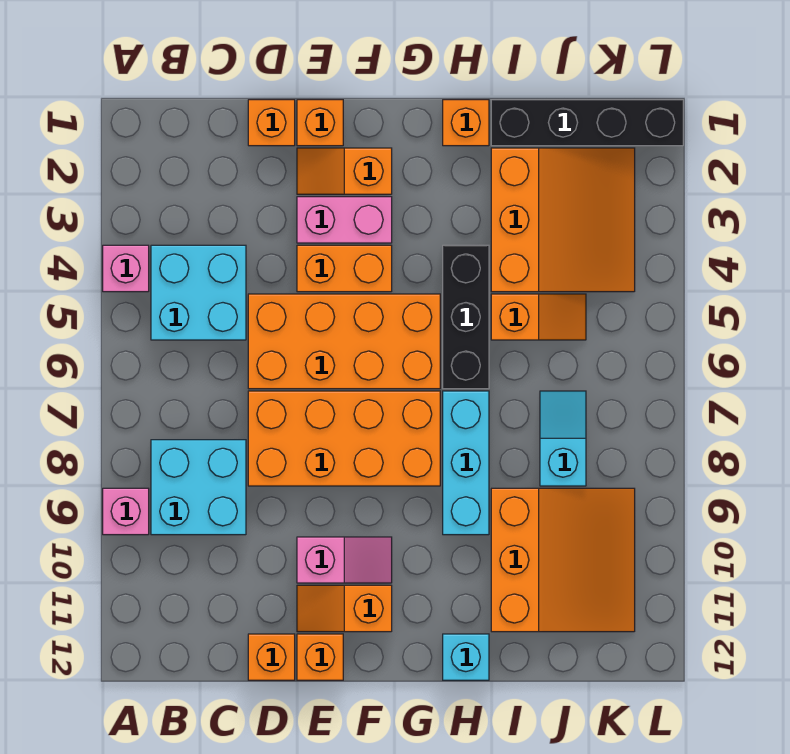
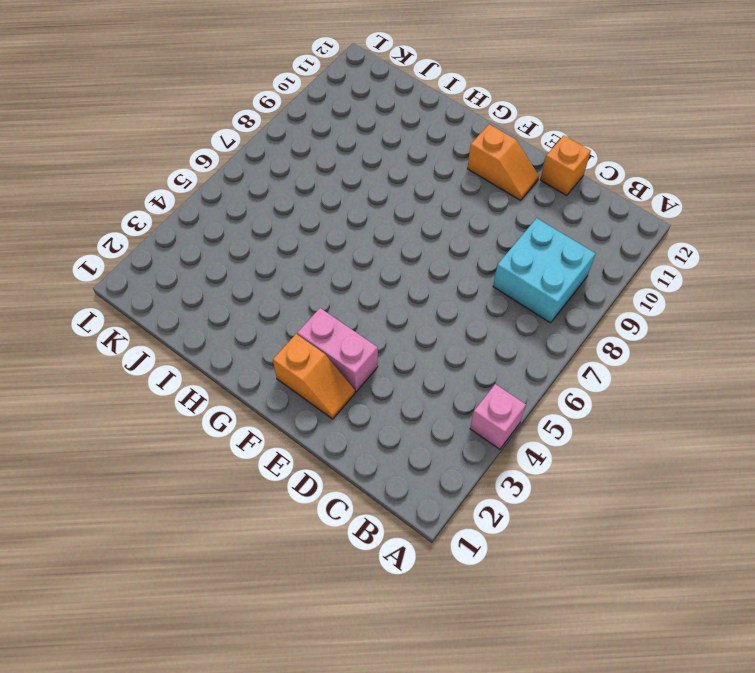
none -> pink 1x1 brick [103,488,149,535]
none -> cyan 2x2 brick [151,245,246,340]
none -> orange 1x1 brick [248,100,295,146]

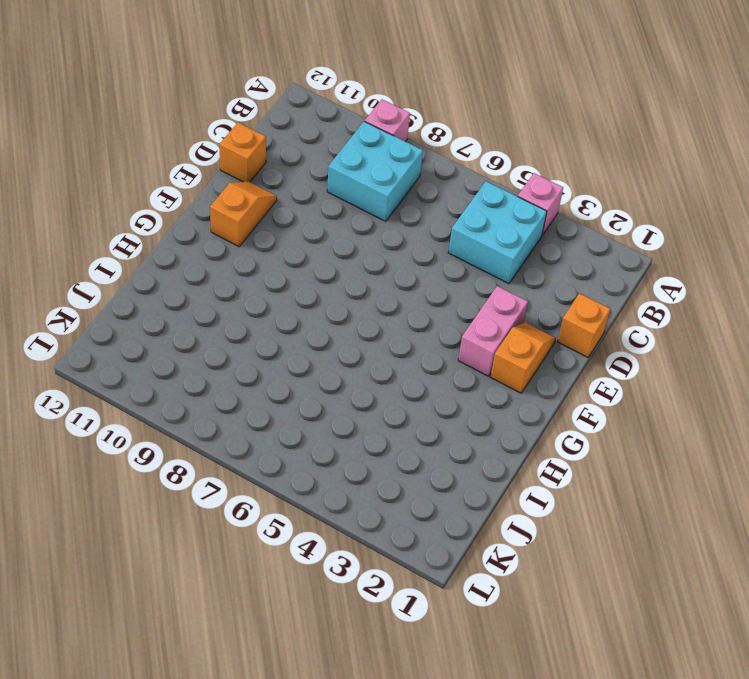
none -> orange 2x4 brick [248,294,440,389]
none -> orange 2x4 brick [248,391,440,486]
none -> orange 1x1 brick [297,100,343,146]

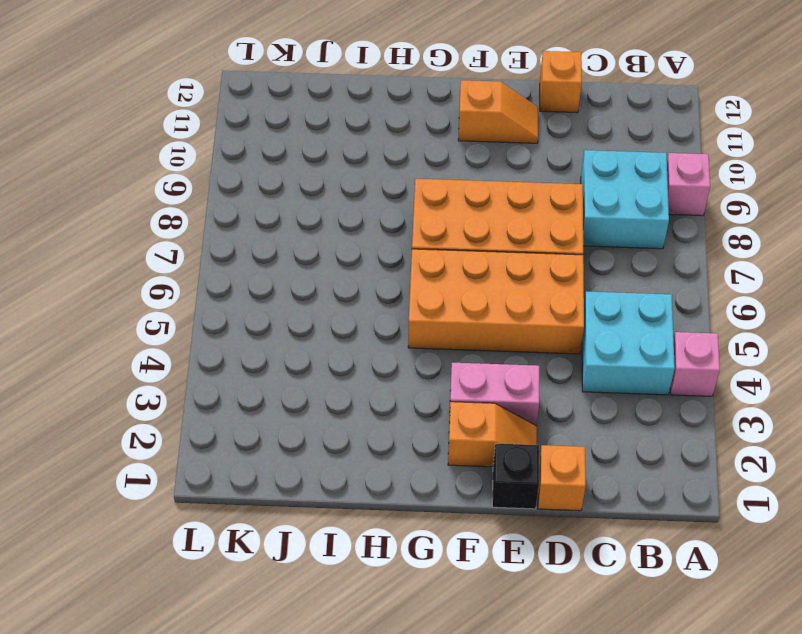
black 1x1 brick [492,444,539,509] -> orange 1x1 brick [297,100,343,146]
none -> orange 1x2 brick [297,245,392,292]
none -> pink 1x2 slope [297,537,392,583]
none -> orange 1x1 brick [297,634,343,680]

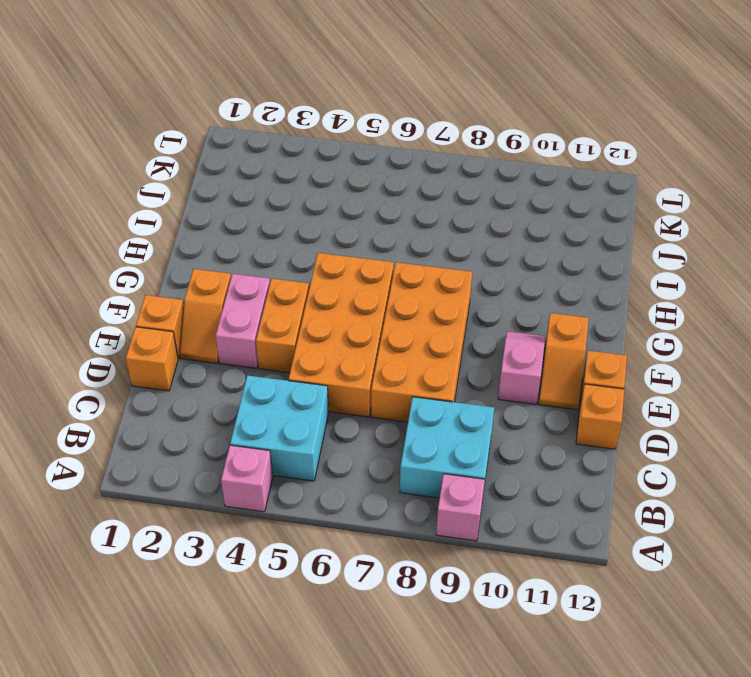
none -> orange 1x1 brick [443,100,489,146]
none -> black 1x3 brick [443,245,489,389]
none -> cyan 1x3 brick [443,391,489,535]

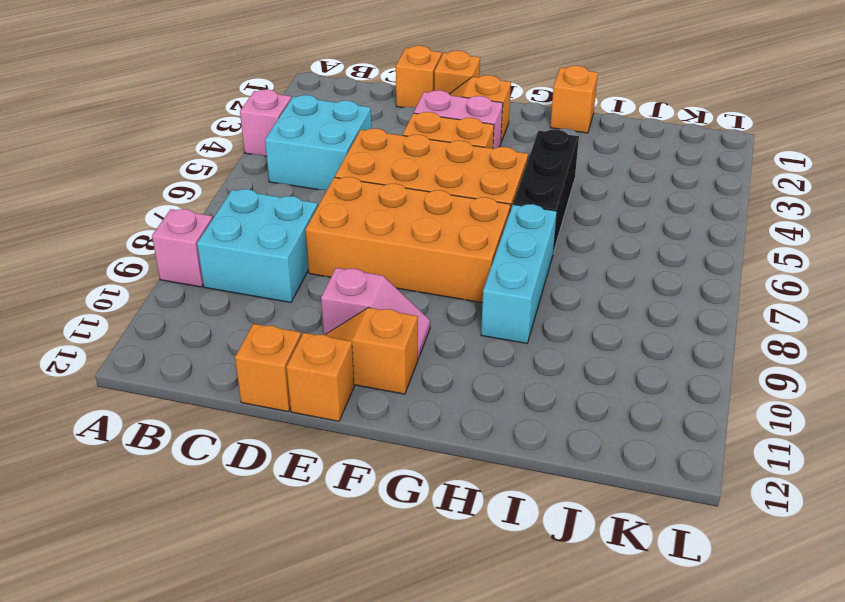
none -> cyan 1x1 brick [443,634,489,680]
none -> black 1x4 brick [491,100,683,146]
none -> orange 3x3 slope [491,148,635,292]

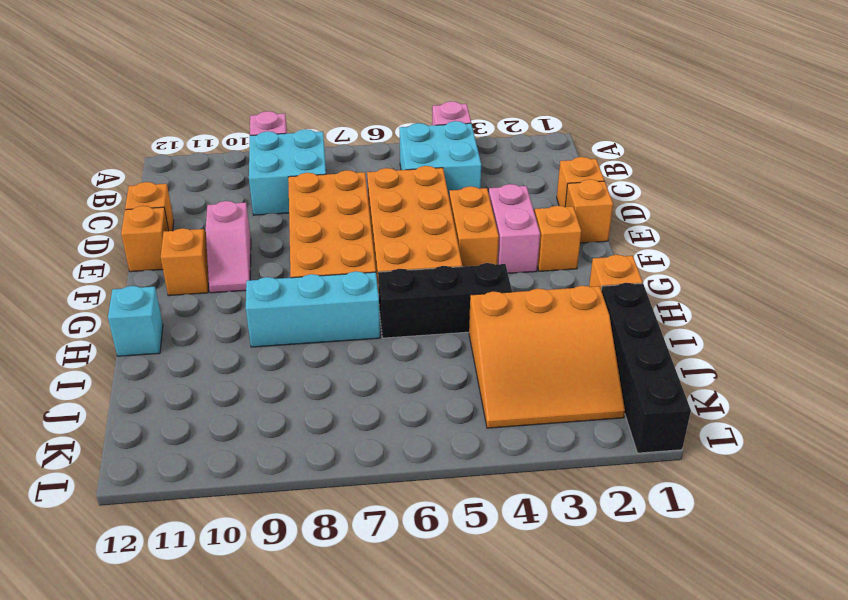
none -> orange 1x2 slope [491,294,586,340]
none -> orange 3x3 slope [491,488,635,632]
none -> cyan 1x2 slope [540,391,586,486]

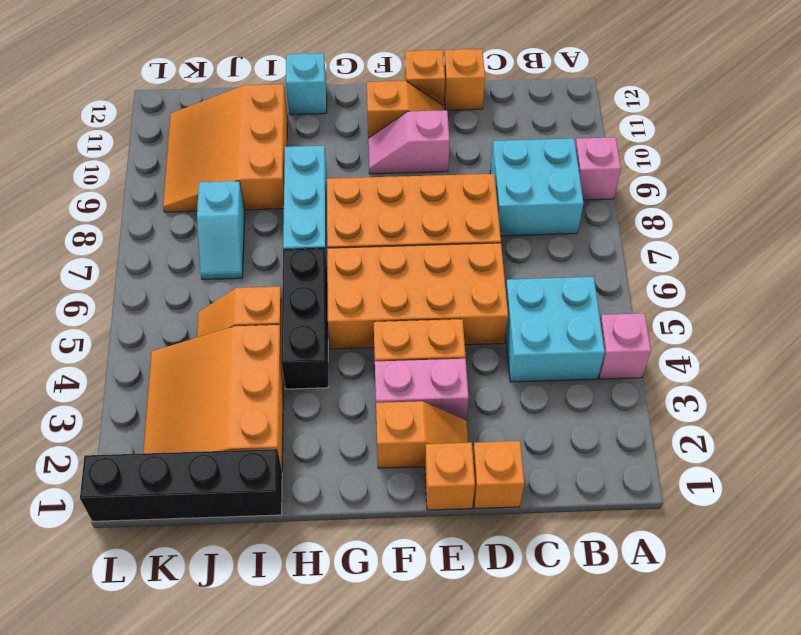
none -> orange 1x1 brick [443,100,489,146]

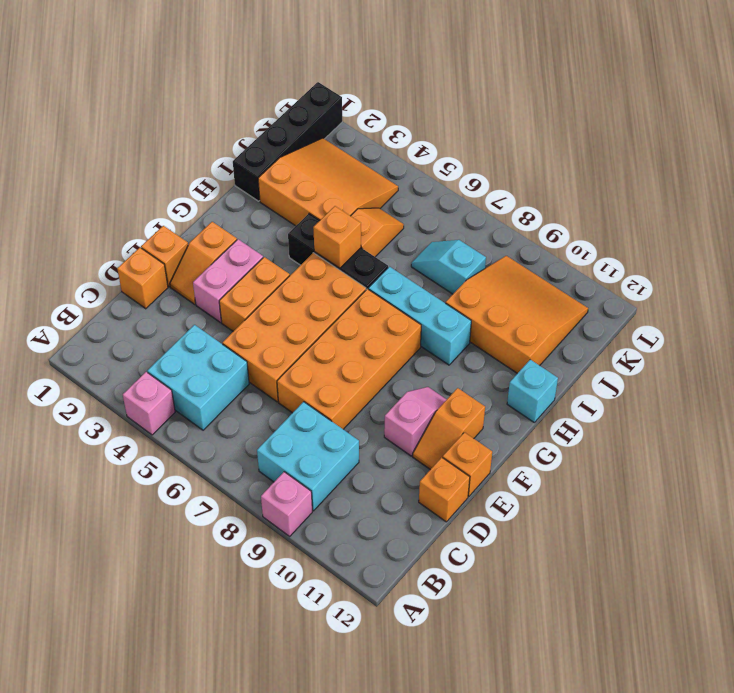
orange 1x1 brick [313,206,361,268] -> orange 1x1 brick moved to [443,100,489,146]

